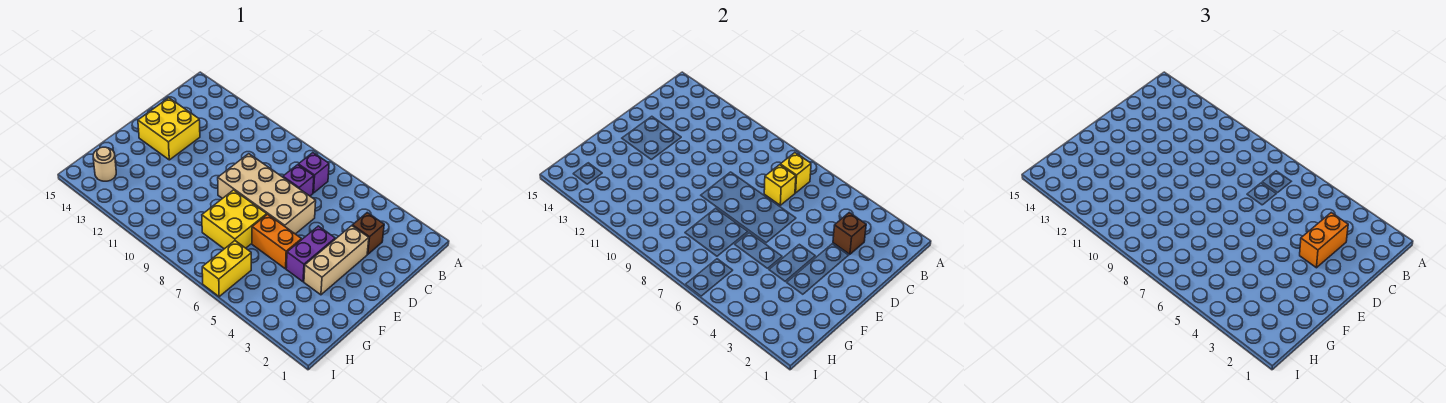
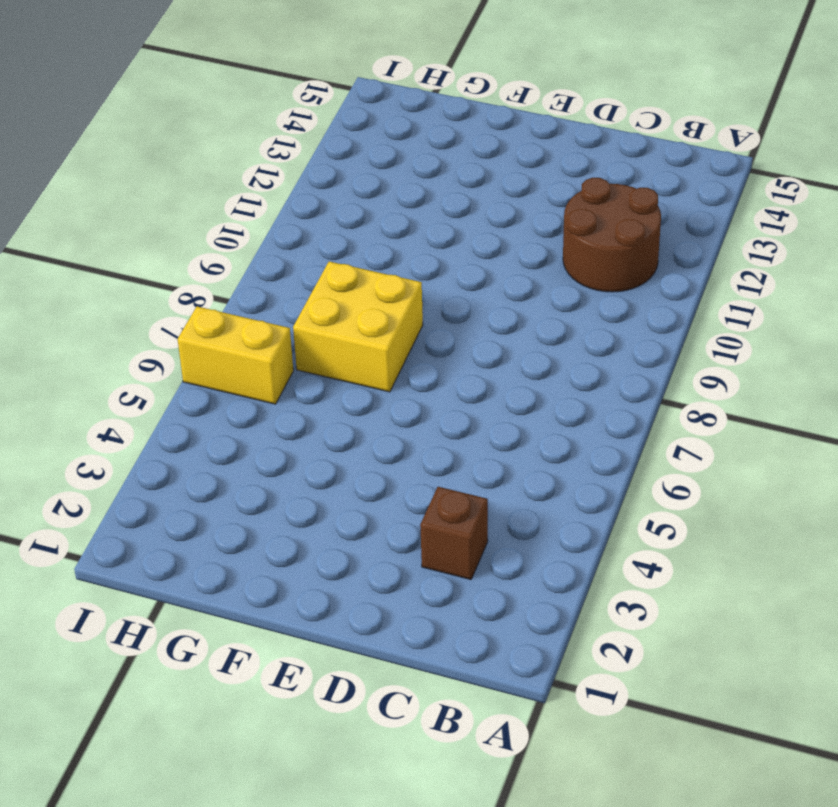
brown 2x2 round brick [563,178,661,292] -> none
none -> purple 1x1 brick [298,153,329,193]
none -> purple 1x1 brick [283,165,314,196]
none -> tan 1x3 brick [304,226,369,295]

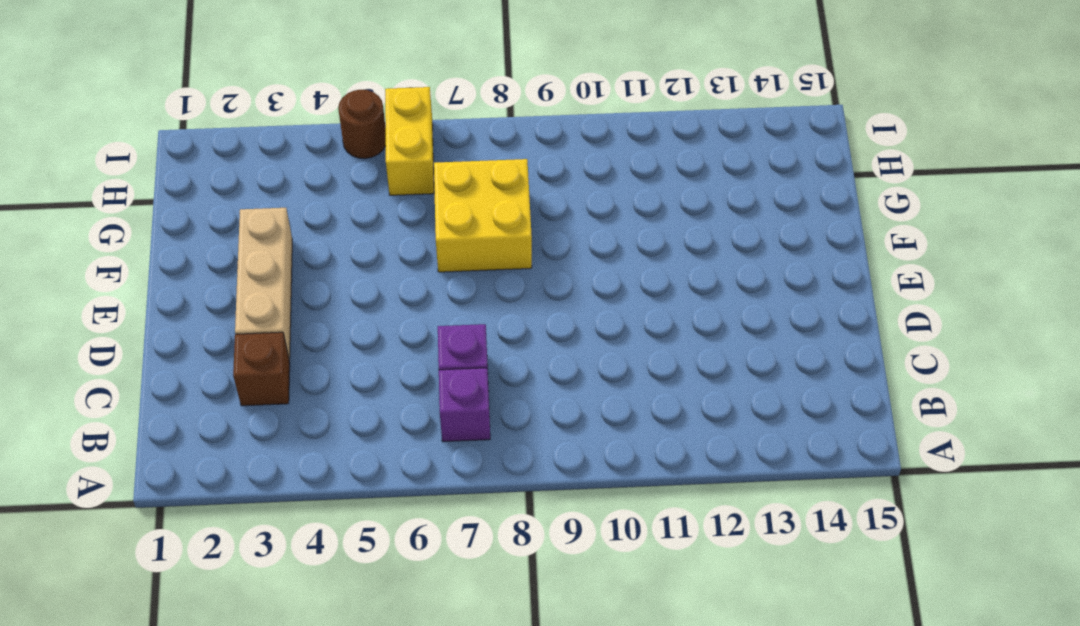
brown 1x1 round brick [338,90,386,159] -> none
none -> tan 2x4 brick [218,154,316,234]
none -> yellow 2x2 brick [138,98,200,160]
none -> purple 1x2 brick [286,226,335,282]

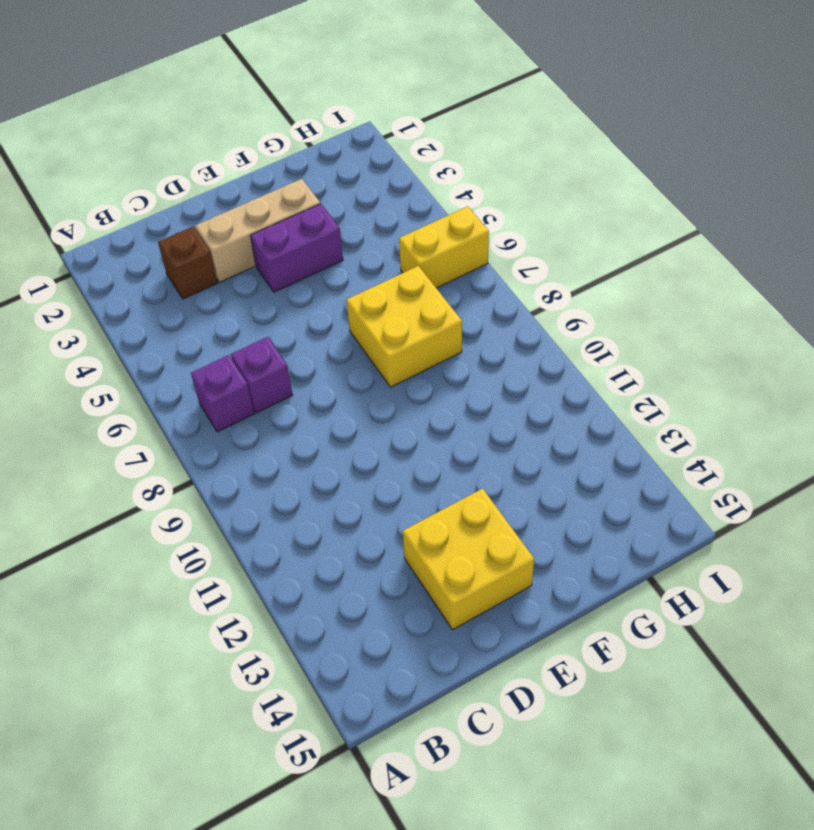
none -> tan 2x4 brick [218,154,316,234]
none -> orange 1x2 brick [252,214,302,269]
none -> tan 1x1 round brick [93,147,116,181]

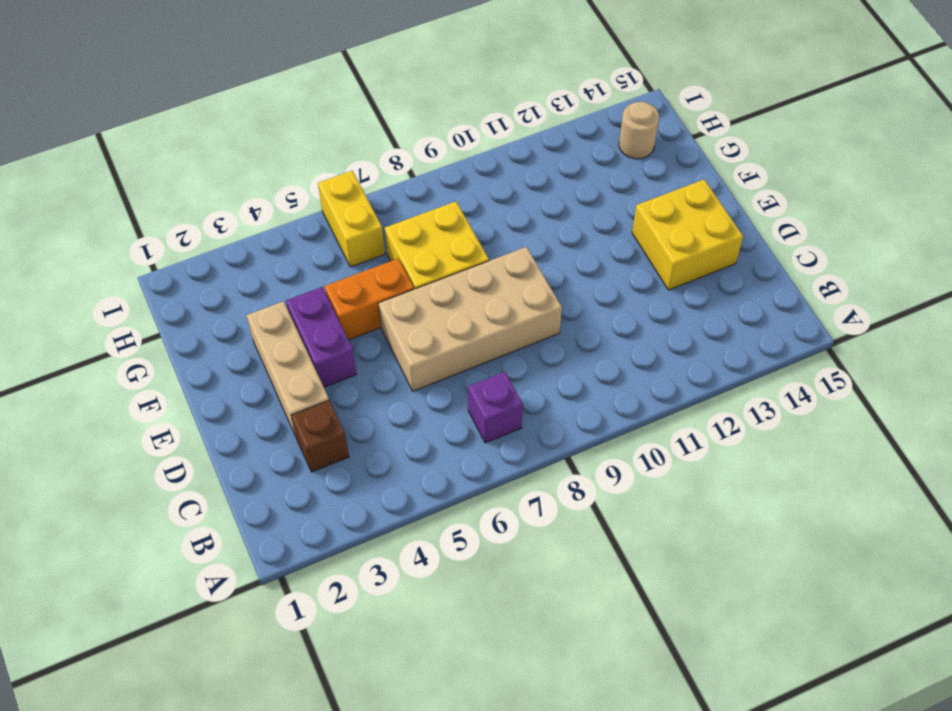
none -> purple 1x1 brick [283,165,314,196]
none -> yellow 1x1 brick [780,153,811,193]
none -> brown 1x1 brick [833,213,866,254]

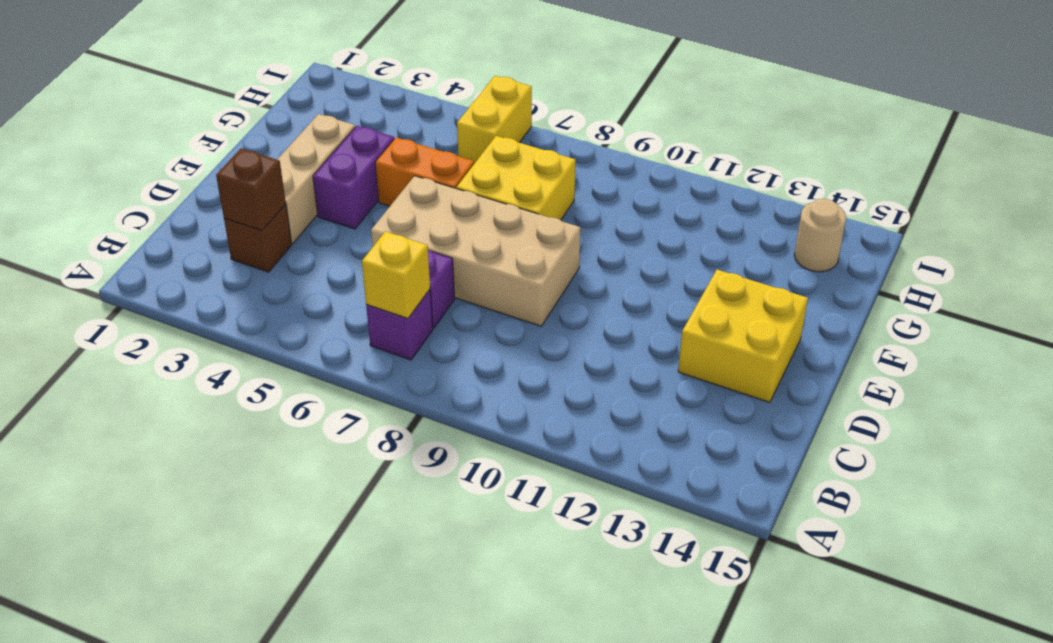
none -> yellow 1x1 brick [764,165,796,205]
none -> orange 1x2 brick [1300,213,1348,268]

